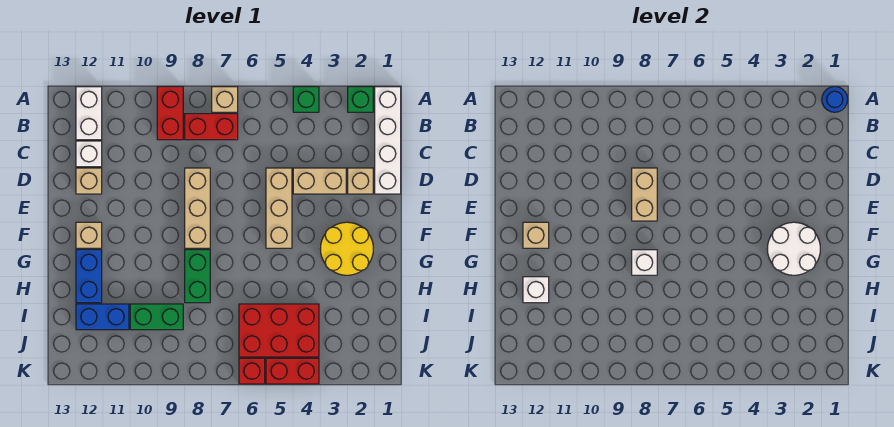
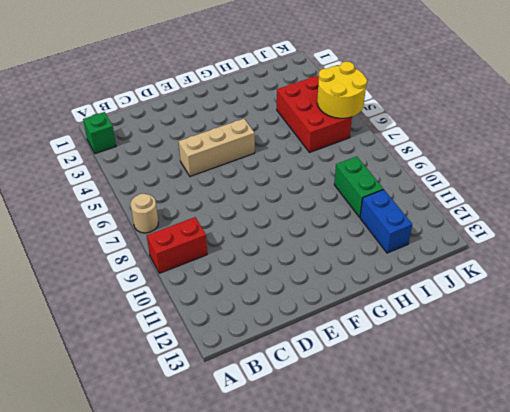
tan 1x1 round brick [131,194,158,233] -> tan 1x1 brick [212,87,238,112]
yellow 2x2 round brick [317,62,367,118] -> yellow 2x2 round brick moved to [320,222,373,275]
none -> white 1x4 brick [375,87,401,194]
none -> green 1x1 brick [293,87,319,112]
none -> white 1x2 brick [76,87,102,140]

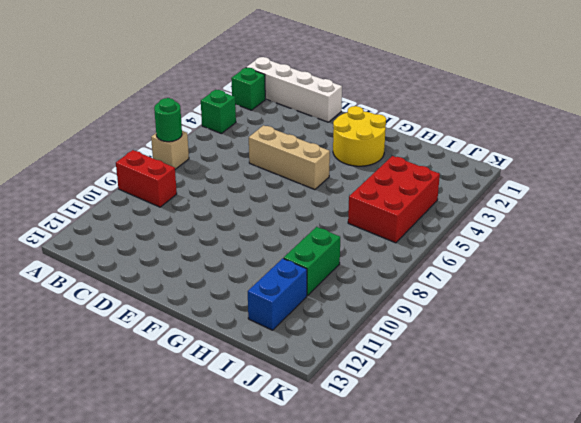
green 1x1 round brick [154,98,182,142] -> none
none -> white 1x2 brick [76,87,102,140]
none -> red 1x2 brick [185,114,238,140]
none -> white 1x1 brick [76,141,102,167]

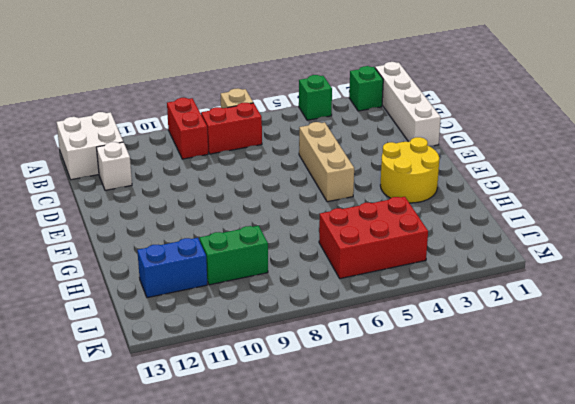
white 2x2 brick [57,112,123,180] -> white 1x2 brick [76,87,102,140]
none -> tan 1x1 brick [348,168,373,194]
none -> tan 1x2 brick [293,168,346,194]
none -> tan 1x3 brick [185,168,210,248]

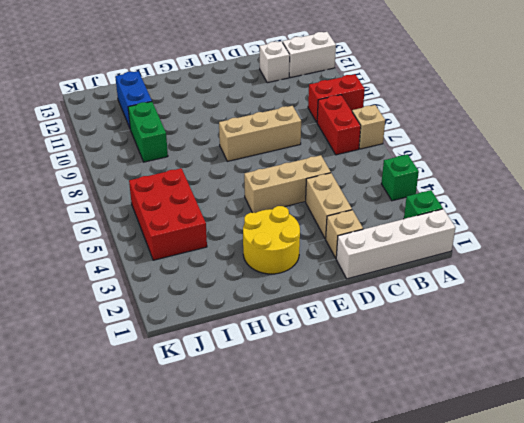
none -> tan 1x1 brick [76,168,102,194]
none -> tan 1x1 brick [76,222,102,248]
none -> green 1x2 brick [185,250,210,303]

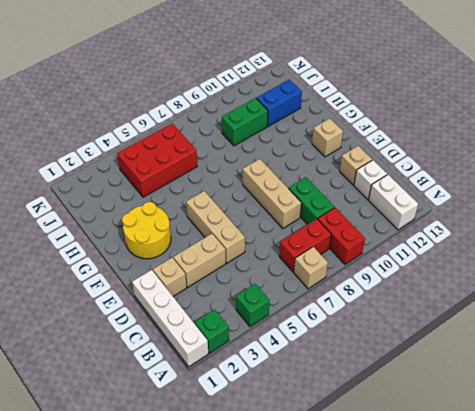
green 1x2 brick [289,177,334,225] -> green 1x2 brick moved to [185,250,210,303]
none -> blue 1x2 brick [76,250,102,303]
none -> red 1x2 brick [266,358,319,384]
none -> red 1x1 brick [239,358,265,384]

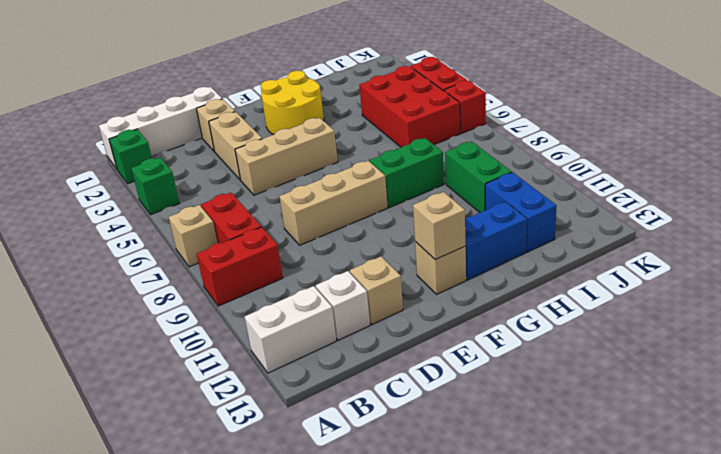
none -> blue 1x1 round brick [822,87,848,112]
none -> tan 1x2 brick [632,168,657,221]
none -> white 2x2 round brick [767,222,820,275]

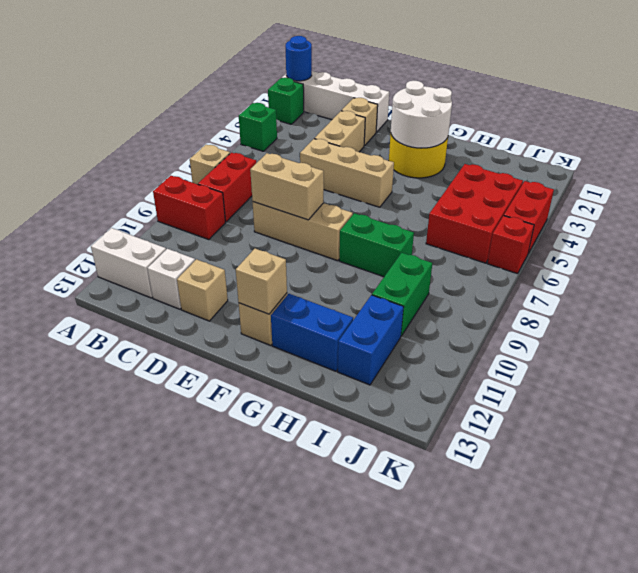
none -> white 1x1 brick [632,250,657,275]
none -> white 1x1 brick [523,277,549,303]

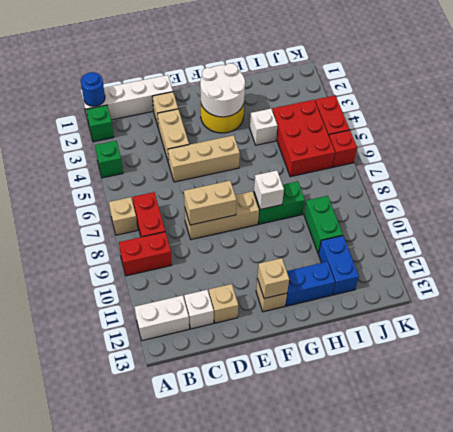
white 1x1 brick [250,109,277,145] -> white 1x1 brick moved to [523,277,549,303]

